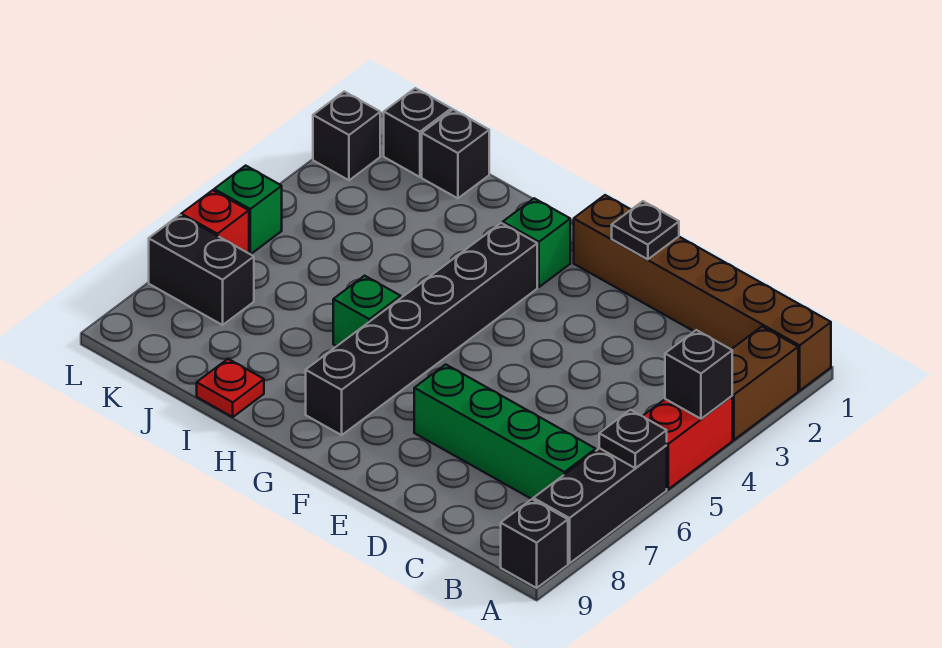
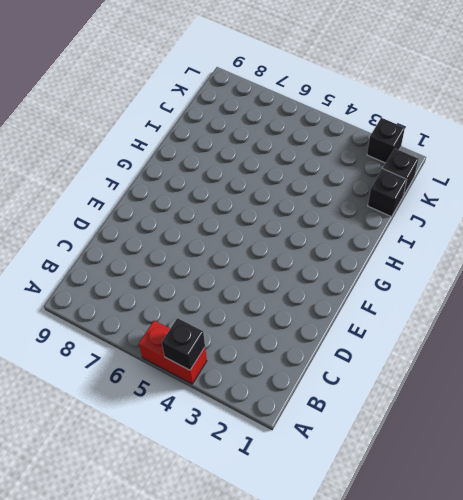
none -> brown 1x6 brick [574,195,831,391]
none -> brown 1x2 brick [731,327,798,440]
none -> black 1x3 brick [533,446,667,563]

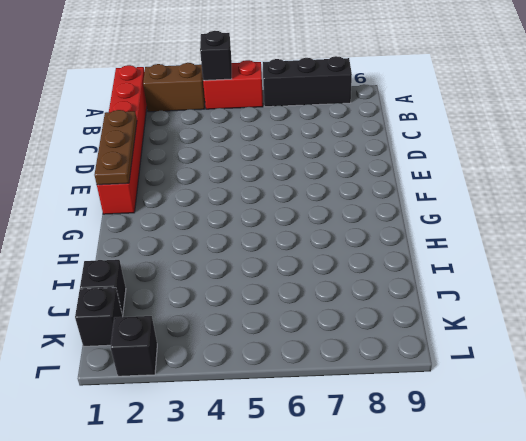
red 1x6 brick [97,65,147,214] -> brown 1x6 brick [574,195,831,391]
brown 1x3 plate [95,110,137,185] -> black 1x1 plate [612,201,679,259]
none -> black 1x1 brick [501,499,568,588]
none -> green 1x4 brick [414,364,596,499]
none -> green 1x1 brick [503,198,570,287]

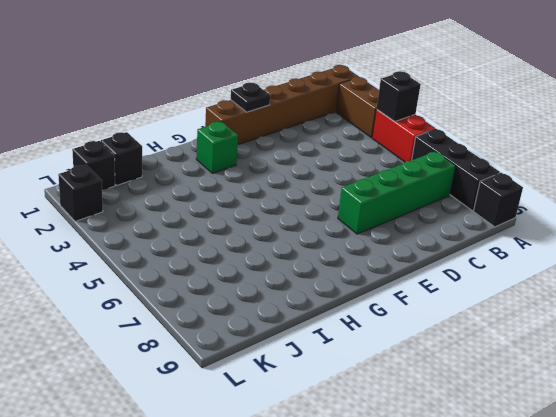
none -> black 1x6 brick [306,223,537,435]
none -> green 1x1 brick [333,276,401,346]
none -> red 1x1 plate [197,359,264,417]

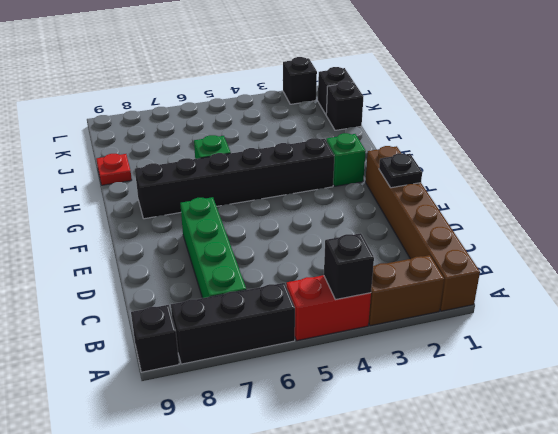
none -> black 1x2 brick [149,215,254,325]
none -> green 1x1 brick [214,166,282,254]
none -> red 1x1 brick [181,190,249,253]

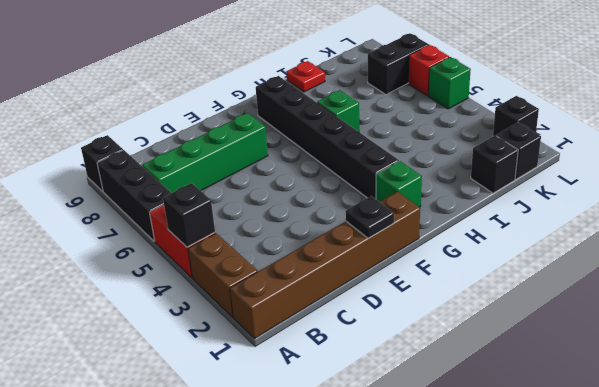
none -> black 1x1 plate [599,410,667,468]

